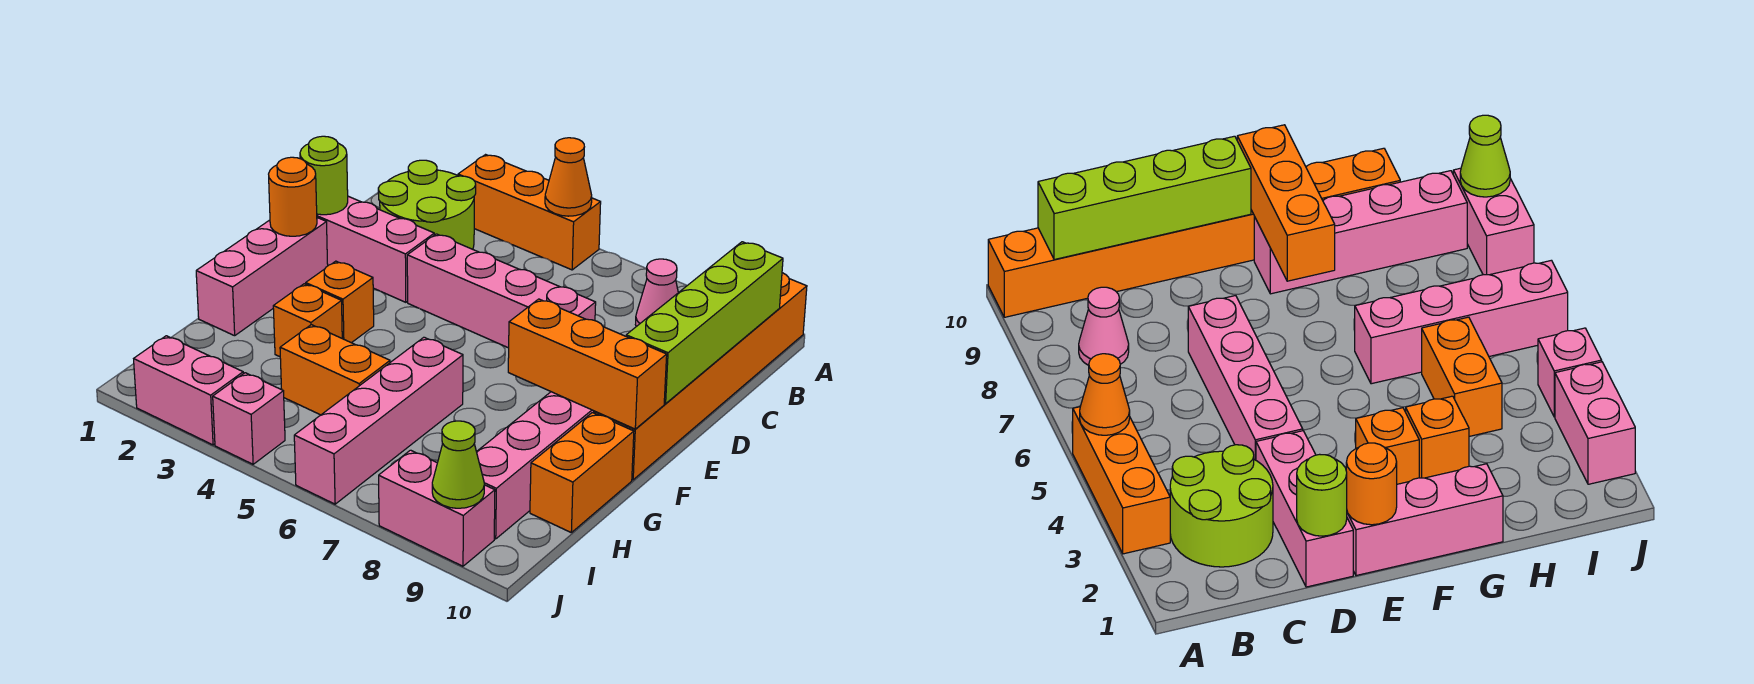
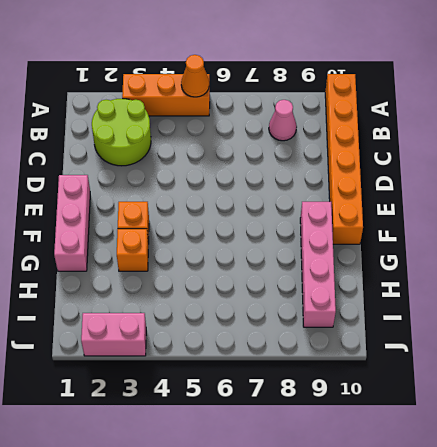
none -> pink 1x3 brick [317,196,434,302]
none -> pink 1x4 brick [407,234,596,348]
none -> pink 1x4 brick [294,337,463,504]

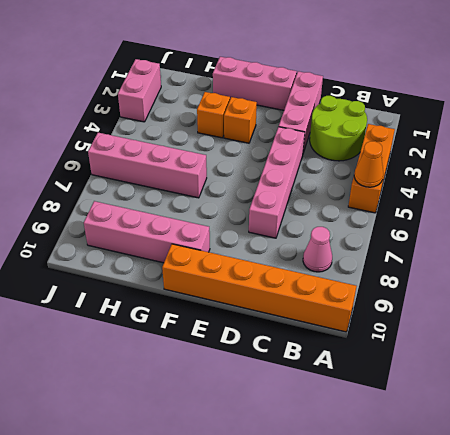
none -> orange 1x2 brick [530,413,634,532]
none -> orange 1x2 brick [280,325,390,415]
none -> pink 1x1 brick [213,373,285,464]

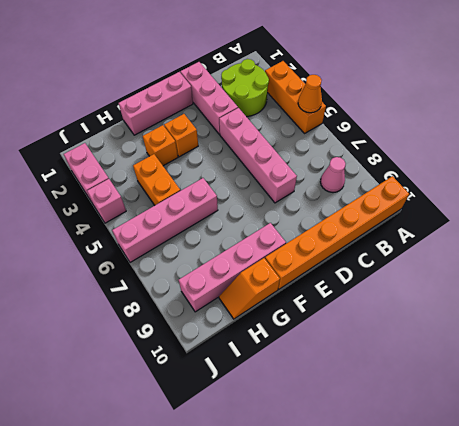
orange 1x2 slope [219,258,280,319] -> orange 1x2 brick [530,413,634,532]
none -> pink 1x2 brick [379,450,495,566]
none -> lime 1x4 brick [626,242,783,404]
none -> lime 1x1 round brick [300,136,348,215]

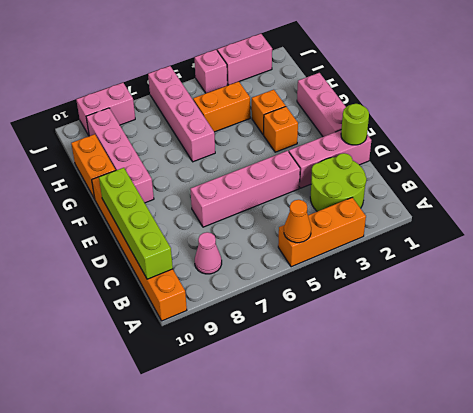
none -> orange 1x1 round brick [269,157,317,236]
none -> orange 1x3 brick [508,299,667,429]
none -> lime 1x1 cone [432,421,485,508]

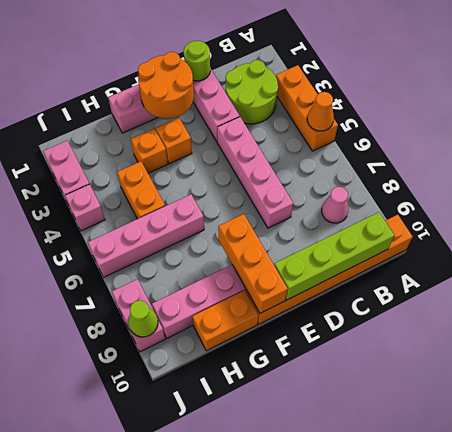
orange 2x2 round brick [138,52,194,119] -> orange 1x1 round brick [269,157,317,236]

